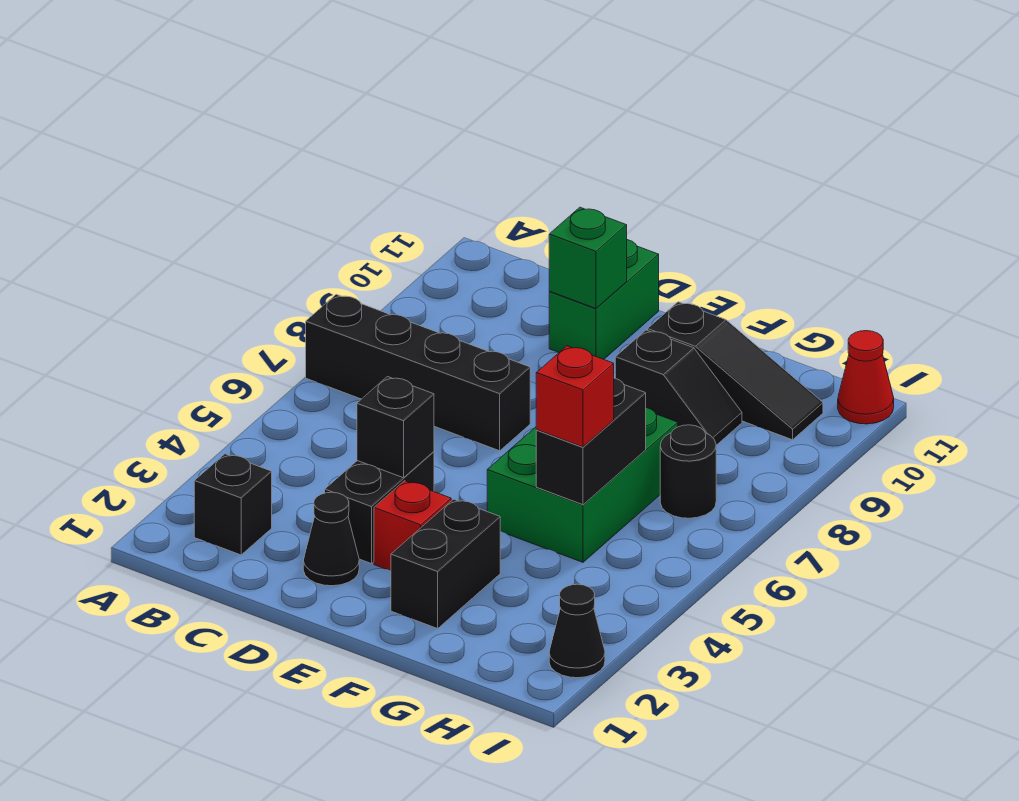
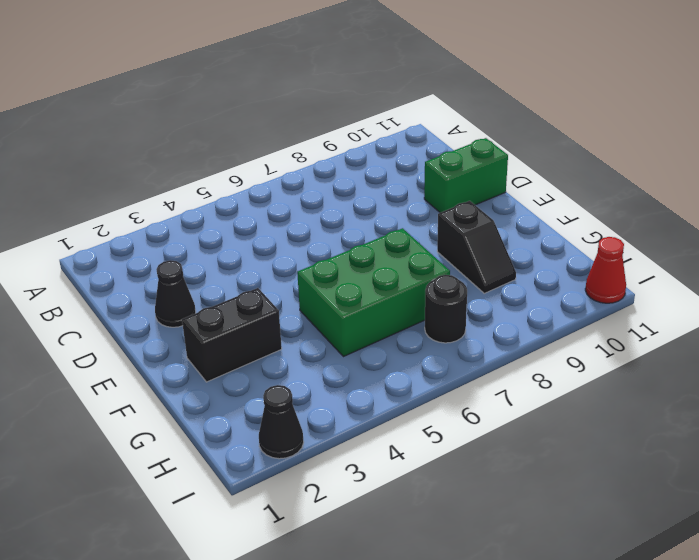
none -> black 1x4 brick [306,294,530,451]
none -> black 1x1 brick [194,454,272,555]
none -> black 1x2 brick [325,452,434,564]

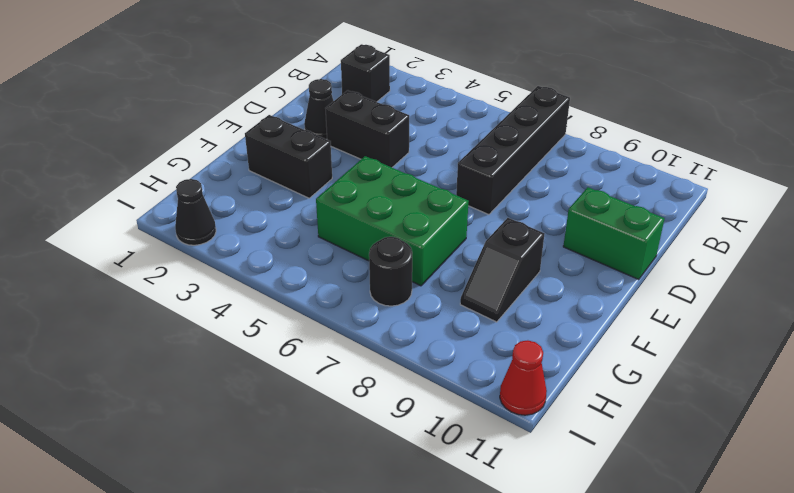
none -> red 1x1 brick [374,481,451,570]
none -> black 1x3 slope [648,302,823,440]
none -> black 1x1 brick [357,377,434,478]

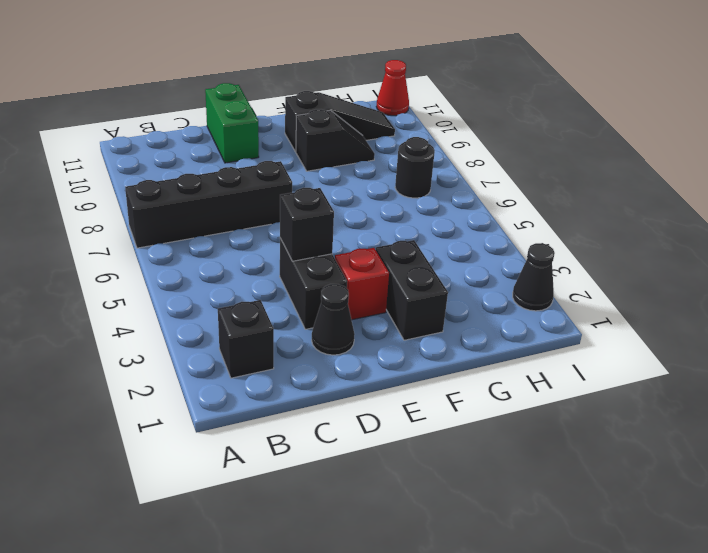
none -> green 2x3 brick [487,408,678,562]
none -> green 1x1 brick [549,207,627,308]
none -> black 1x2 brick [536,378,646,505]

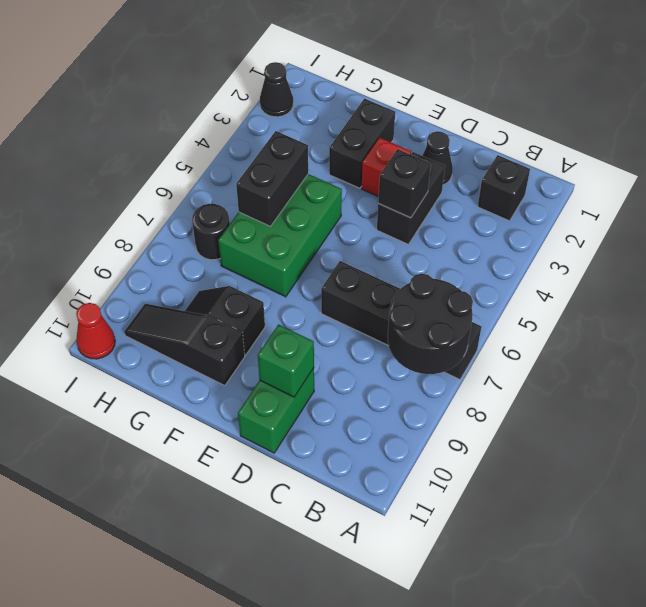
black 2x2 round brick [388,273,473,374] -> none
none -> red 1x1 brick [536,346,614,447]

